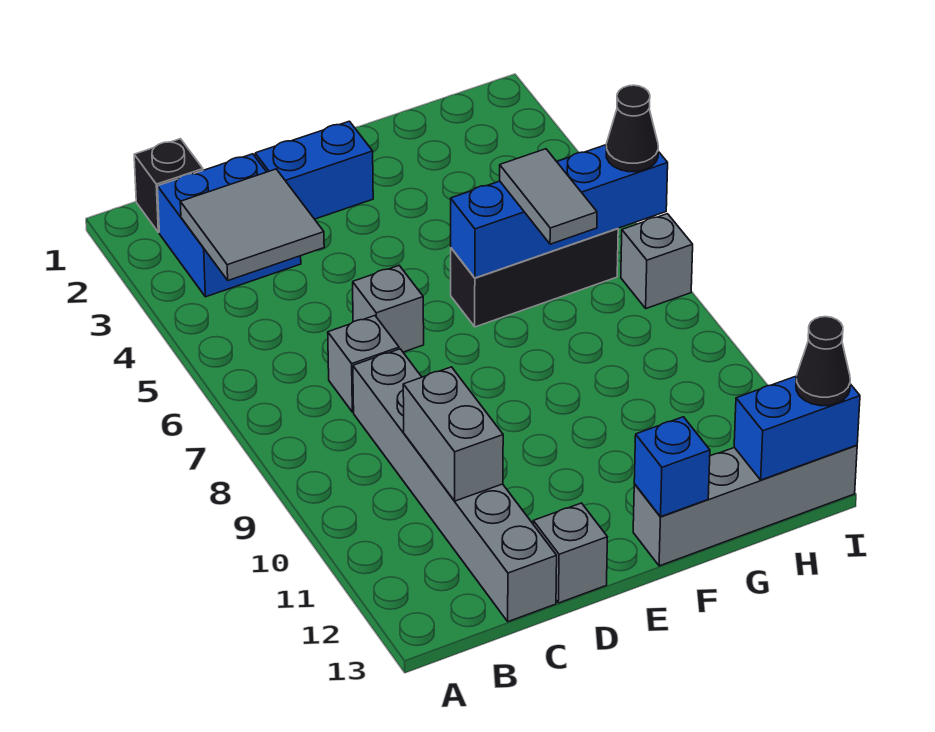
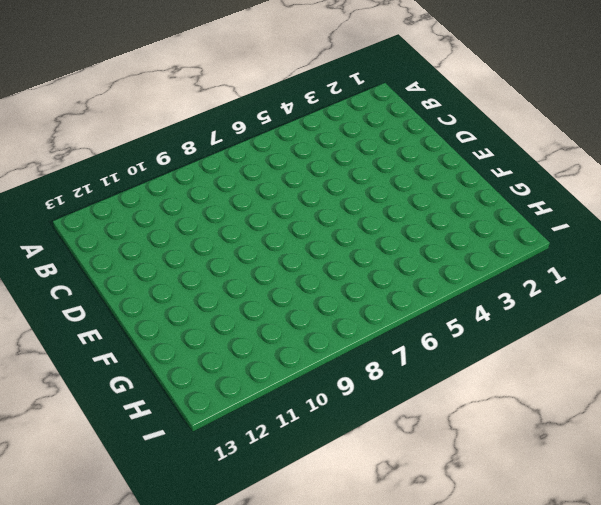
none -> black 1x1 brick [134,139,203,232]
none -> blue 2x2 brick [158,154,301,297]
none -> grey 1x1 brick [328,316,399,412]

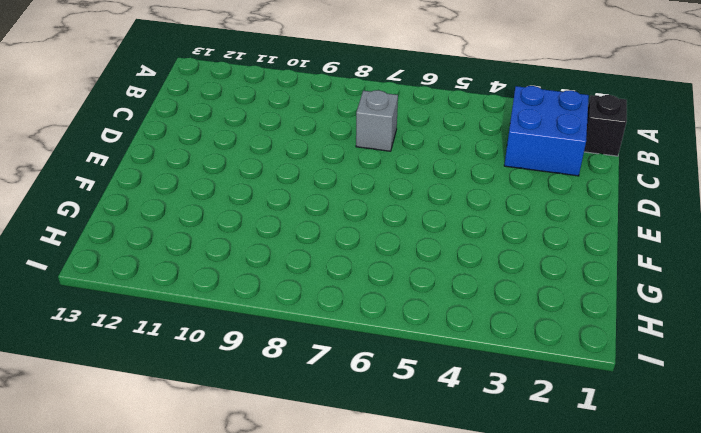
none -> grey 1x6 brick [353,349,557,622]
none -> blue 1x2 brick [255,121,373,219]
none -> grey 1x1 brick [353,266,424,352]

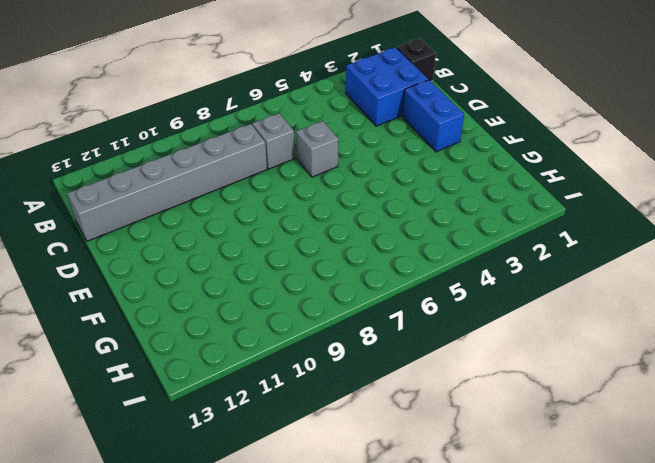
none -> grey 1x1 brick [533,503,607,603]
none -> black 1x3 brick [451,229,618,327]
none -> grey 1x4 brick [633,445,857,566]

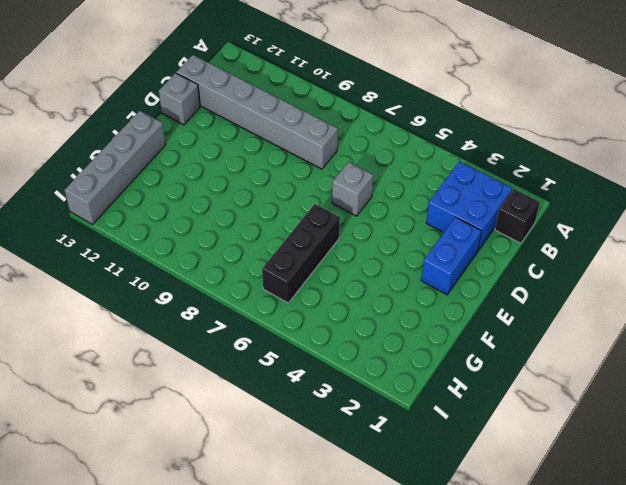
none -> grey 1x1 brick [328,316,399,412]
none -> grey 1x1 brick [621,214,693,308]
none -> grey 2x2 tile [180,169,324,280]

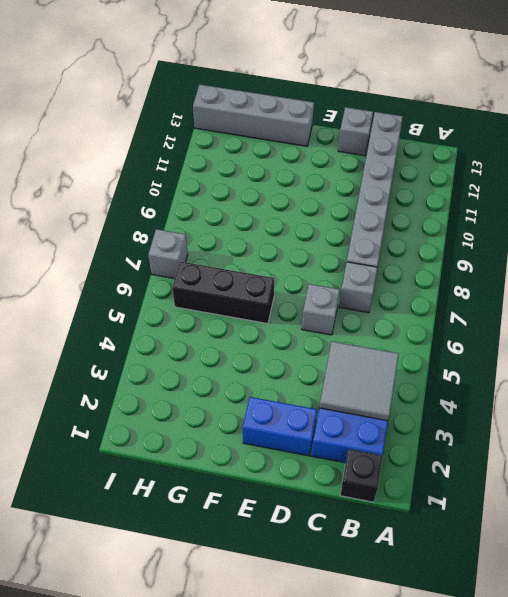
none -> grey 1x2 brick [403,367,503,501]
none -> blue 1x4 brick [451,145,668,278]
none -> blue 1x1 brick [634,417,710,517]

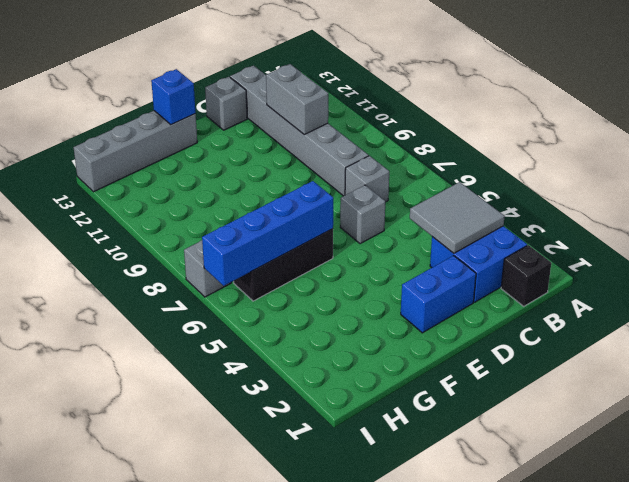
none -> blue 1x2 brick [734,376,860,480]
none -> grey 1x2 tile [500,149,597,244]
none -> black 1x1 cone [606,85,658,172]

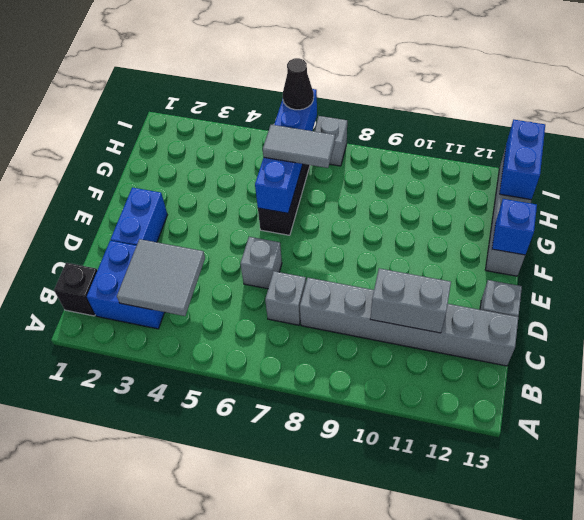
none -> black 1x1 cone [796,317,850,406]

